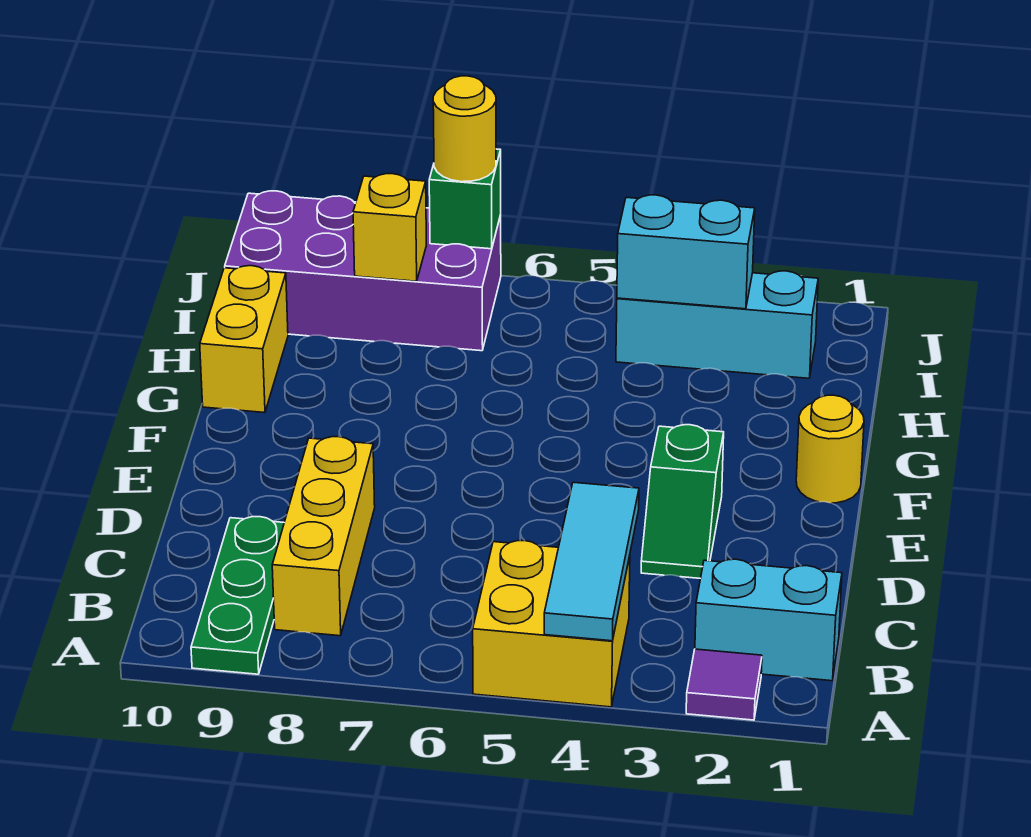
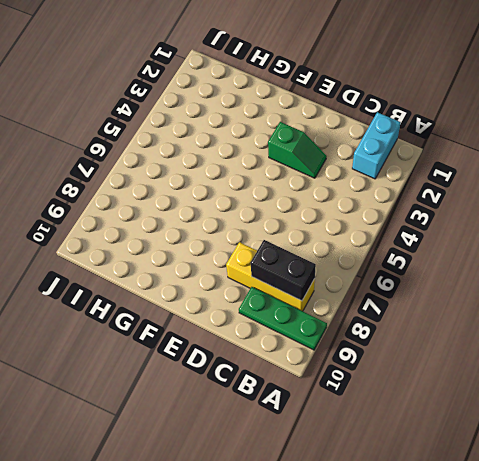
black 1x2 brick [251,240,316,301] -> none
none -> purple 1x1 tile [686,649,762,720]
none -> yellow 2x2 brick [473,541,630,707]
none -> yellow 1x1 round brick [796,395,864,503]

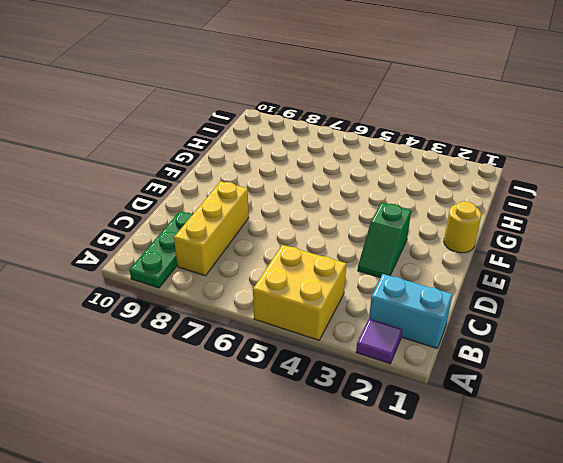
none -> yellow 1x2 brick [200,266,288,413]
none -> cyan 1x3 brick [616,271,818,378]
none -> purple 2x4 brick [225,191,501,351]

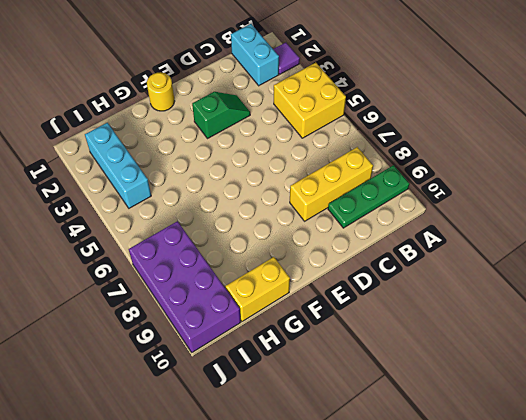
none -> cyan 1x3 tile [544,482,639,641]
none -> cyan 1x2 brick [617,195,755,309]
none -> yellow 1x1 brick [353,174,426,281]

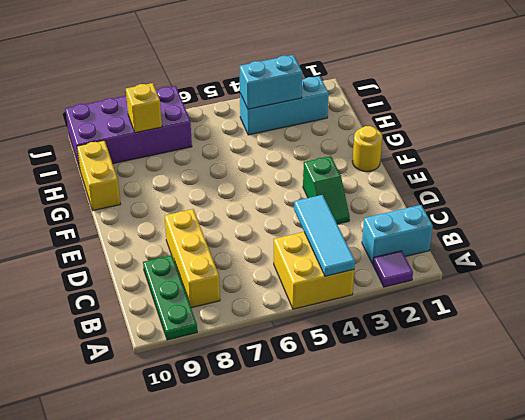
none -> green 1x1 brick [429,149,501,249]
none -> yellow 1x1 round brick [433,76,496,182]

